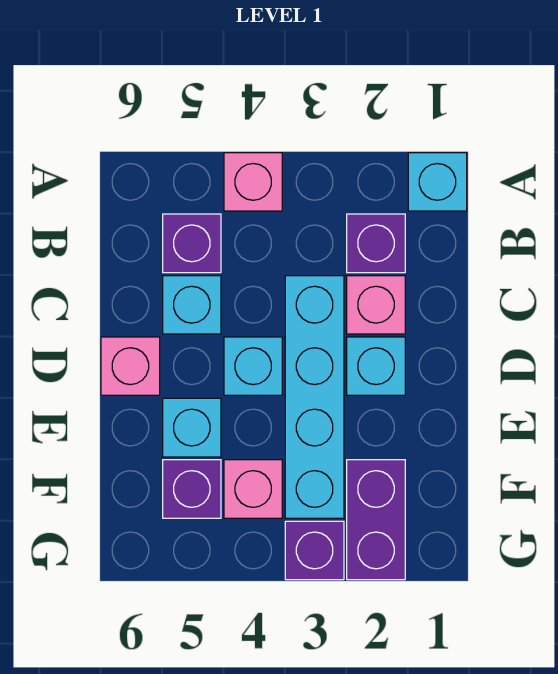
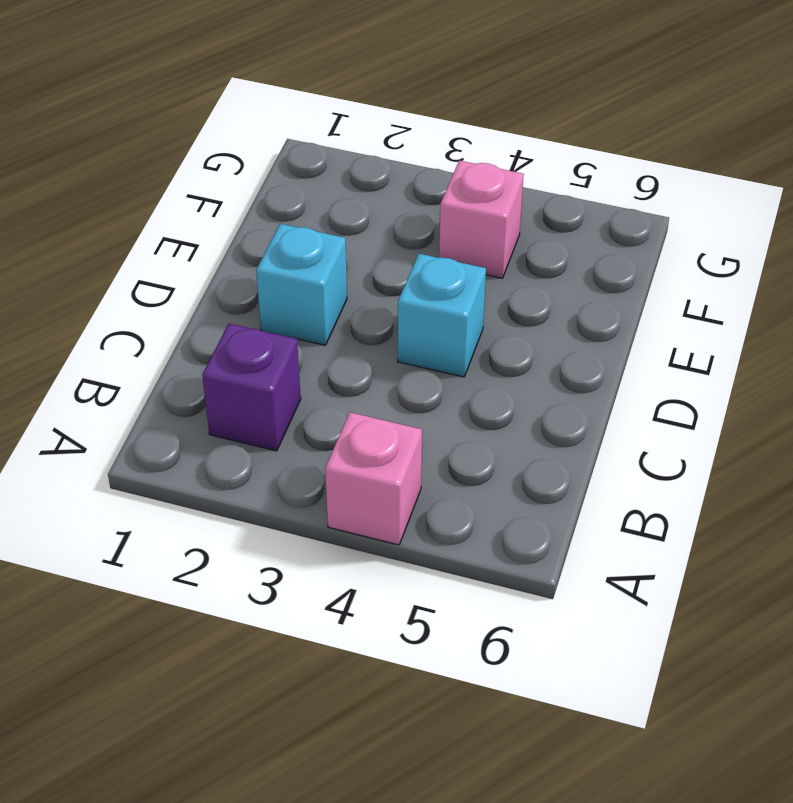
none -> cyan 1x1 brick [408,153,467,211]
none -> purple 1x1 brick [163,214,221,273]
none -> pink 1x1 brick [347,276,405,334]

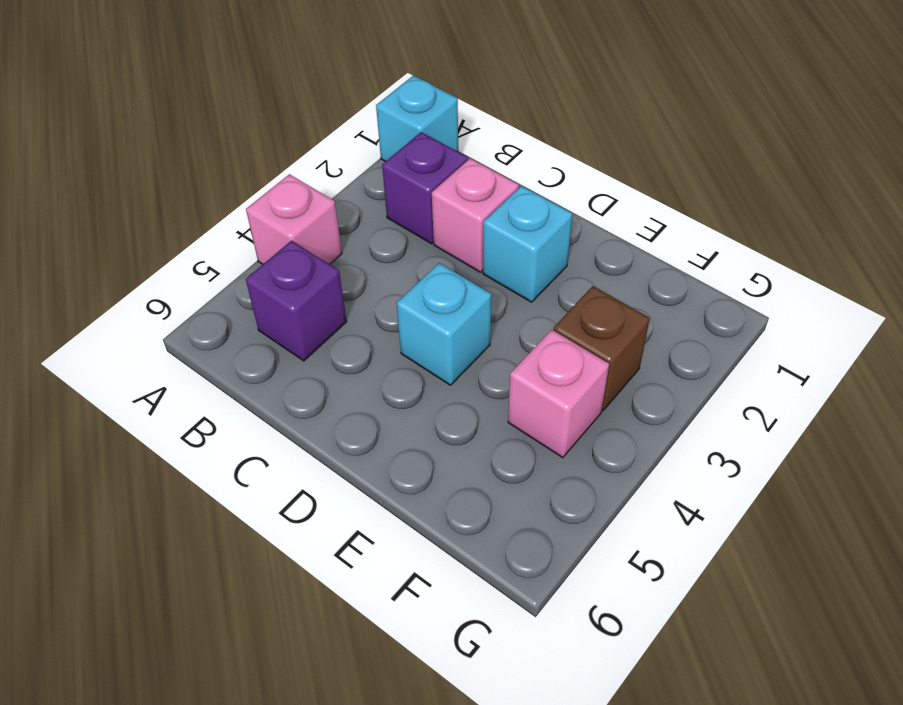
brown 1x1 brick [553,286,650,410] -> cyan 1x4 brick [285,276,344,518]
none -> cyan 1x1 brick [163,276,221,334]
none -> pink 1x1 brick [101,337,160,395]
none -> cyan 1x1 brick [163,398,221,457]

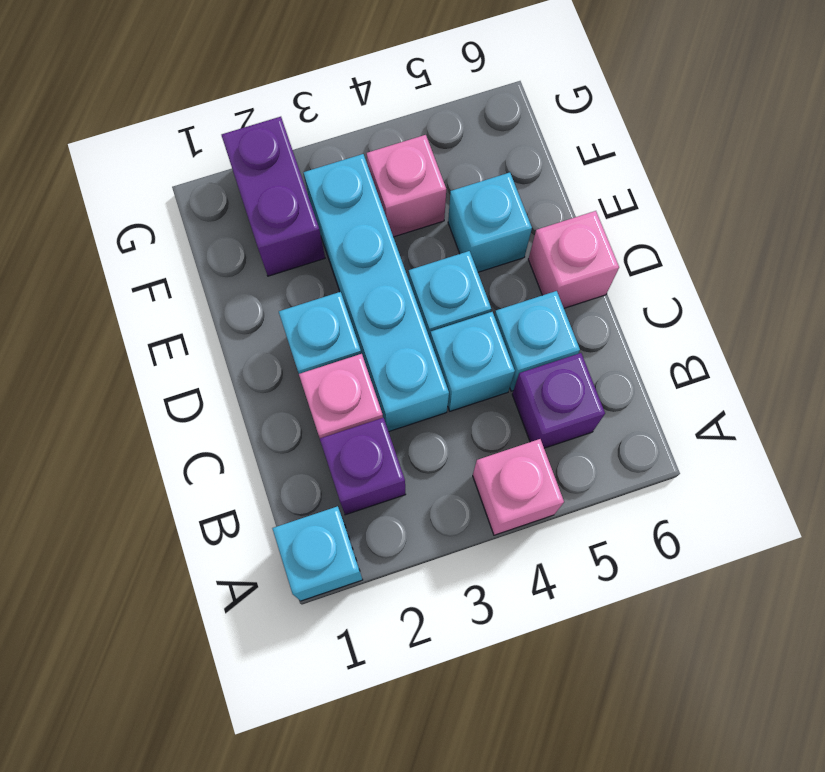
cyan 1x1 brick [430,312,515,411] -> none
none -> purple 1x1 brick [163,460,221,518]
none -> purple 1x1 brick [285,521,344,580]

